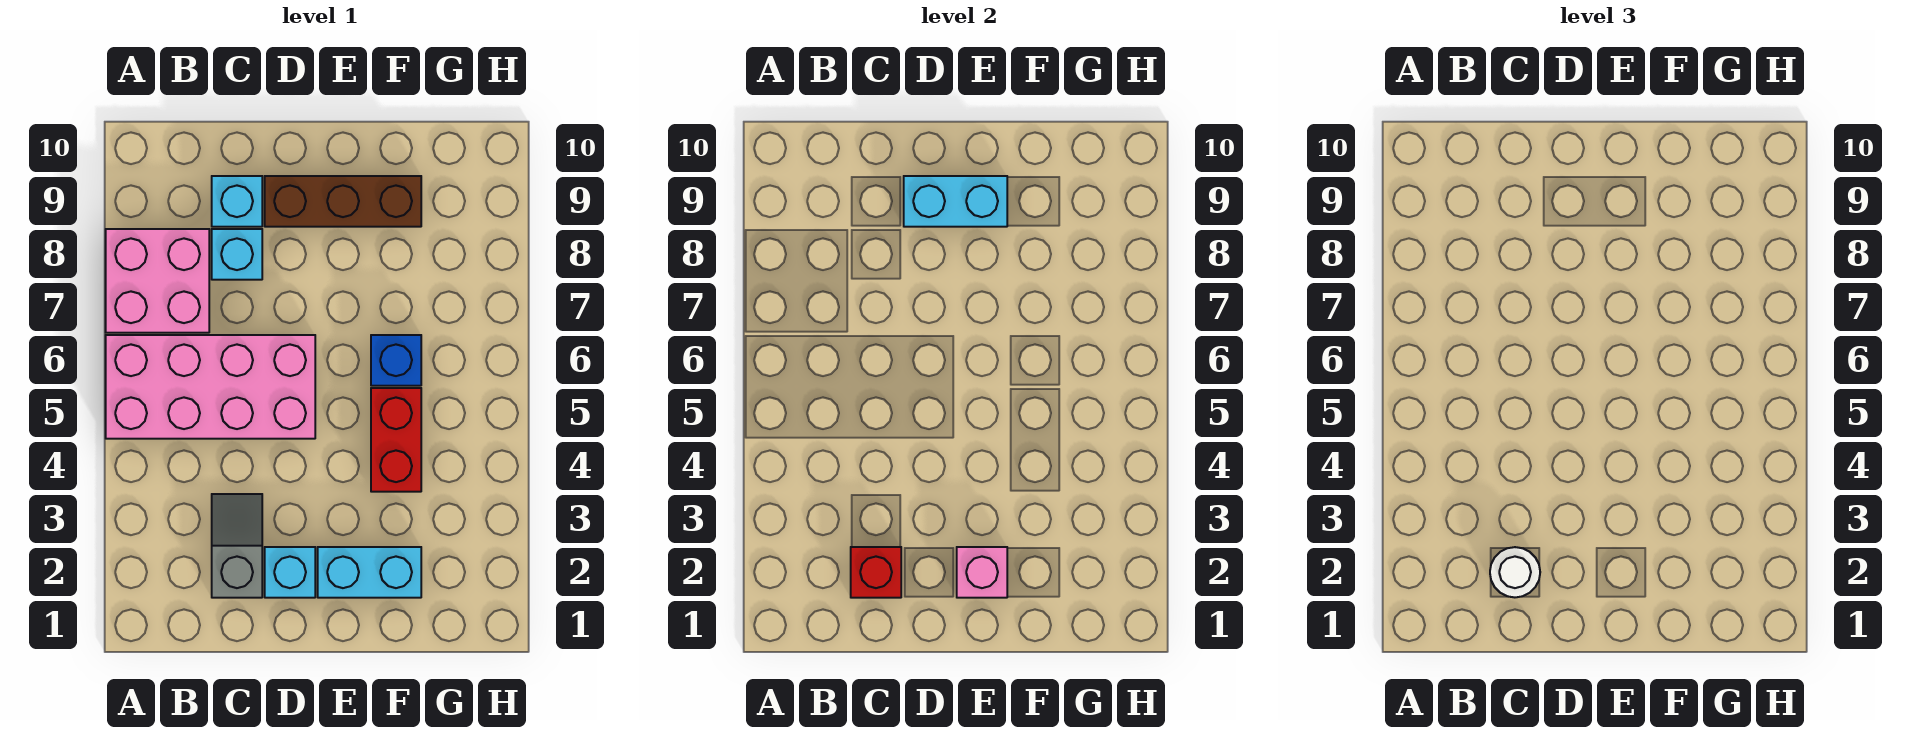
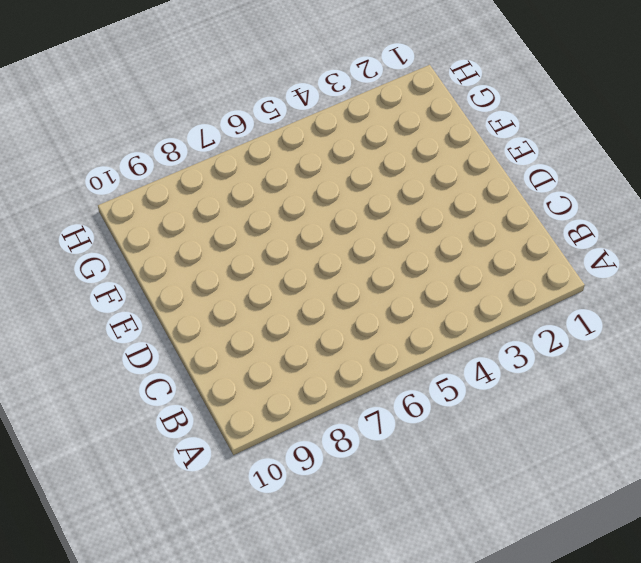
none -> pink 2x4 brick [106,335,315,439]
none -> pink 2x2 brick [106,229,209,333]
none -> grey 1x2 slope [212,494,262,598]

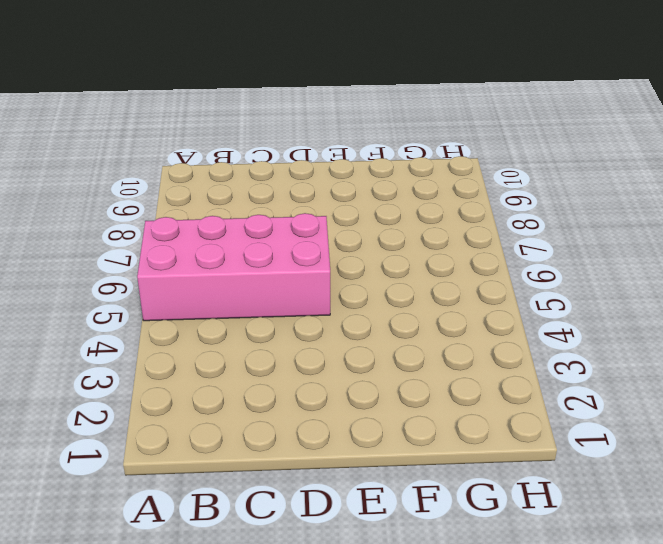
none -> pink 2x2 brick [106,229,209,333]
none -> grey 1x2 slope [212,494,262,598]
none -> cyan 1x1 brick [212,229,262,280]

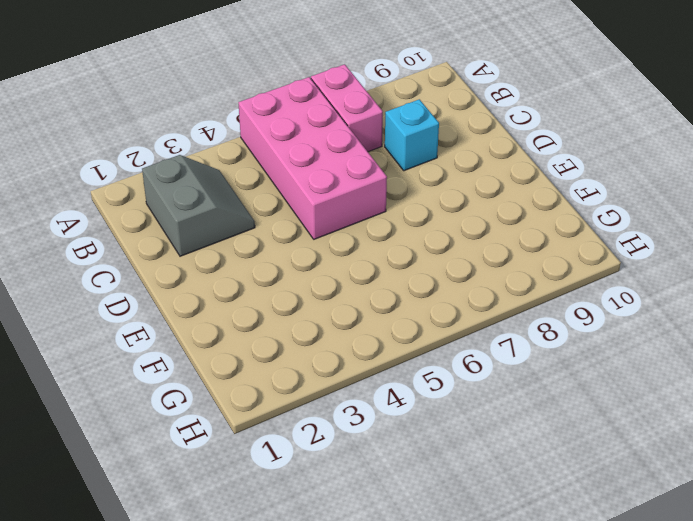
pink 1x2 brick [311,64,383,152] -> pink 2x2 brick [106,229,209,333]
grey 2x2 slope [142,155,255,256] -> grey 1x2 slope [212,494,262,598]
none -> cyan 1x1 brick [212,176,262,227]
none -> cyan 1x1 brick [265,547,315,598]
none -> brown 1x3 brick [265,176,421,227]

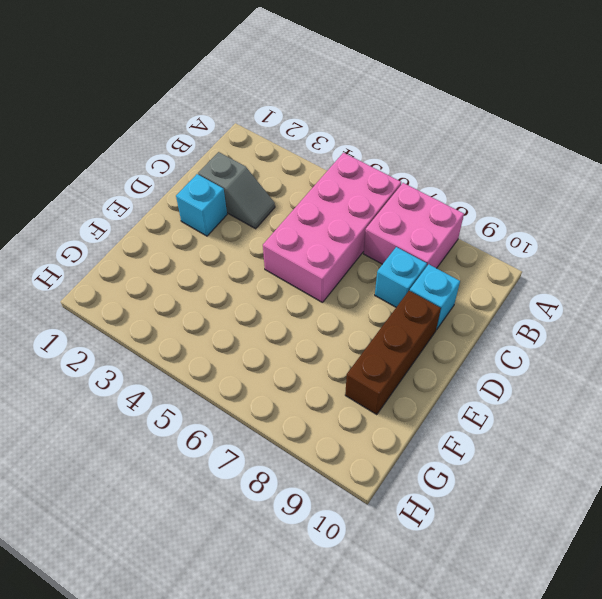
none -> cyan 1x2 brick [318,547,421,598]
none -> red 1x2 brick [371,388,421,492]
none -> blue 1x1 brick [371,335,421,386]

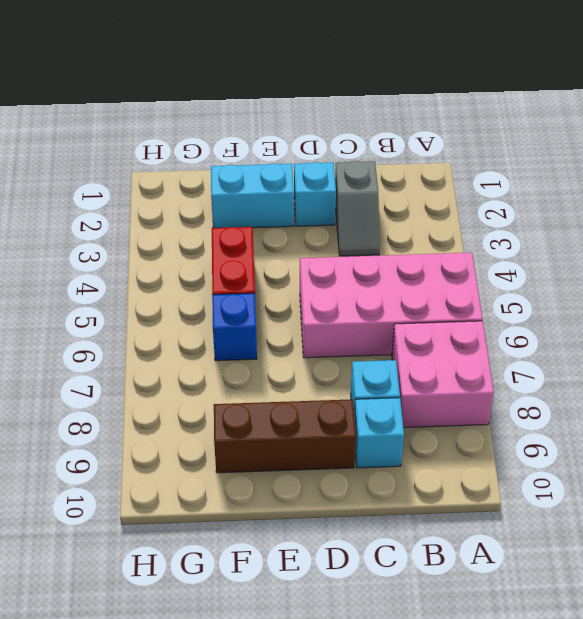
none -> red 1x1 brick [851,547,901,598]
none -> cyan 1x2 brick [904,176,1007,227]
none -> pink 1x1 brick [957,547,1007,598]

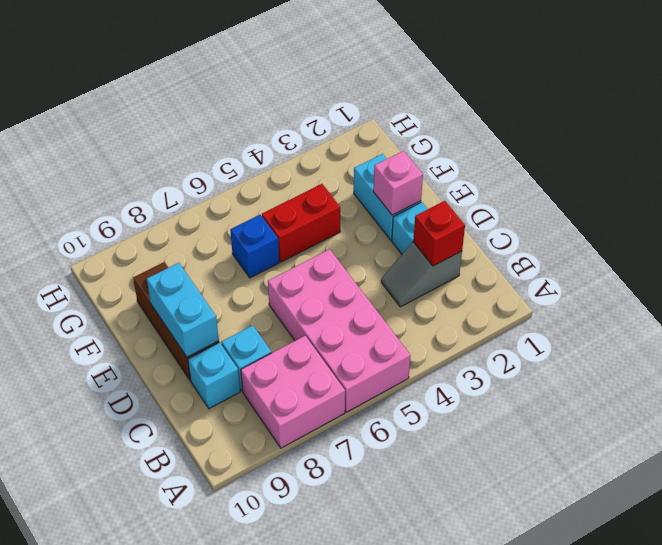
none -> white 1x1 round brick [1490,547,1540,597]

